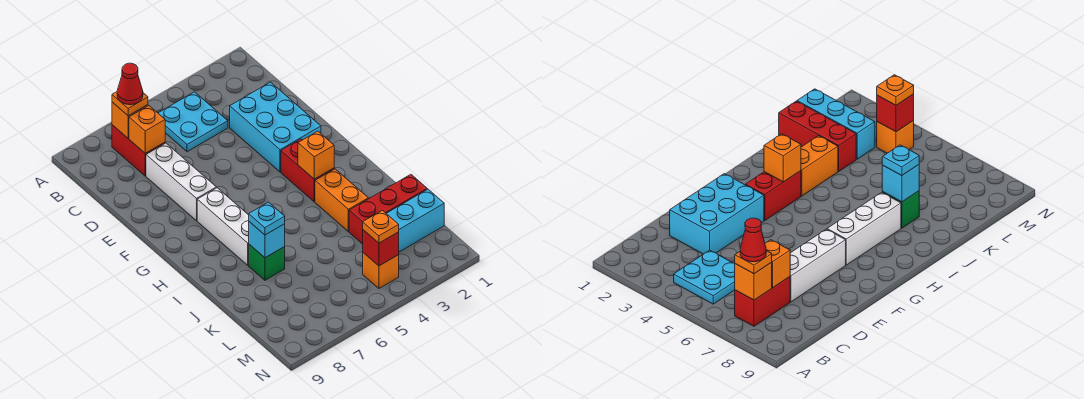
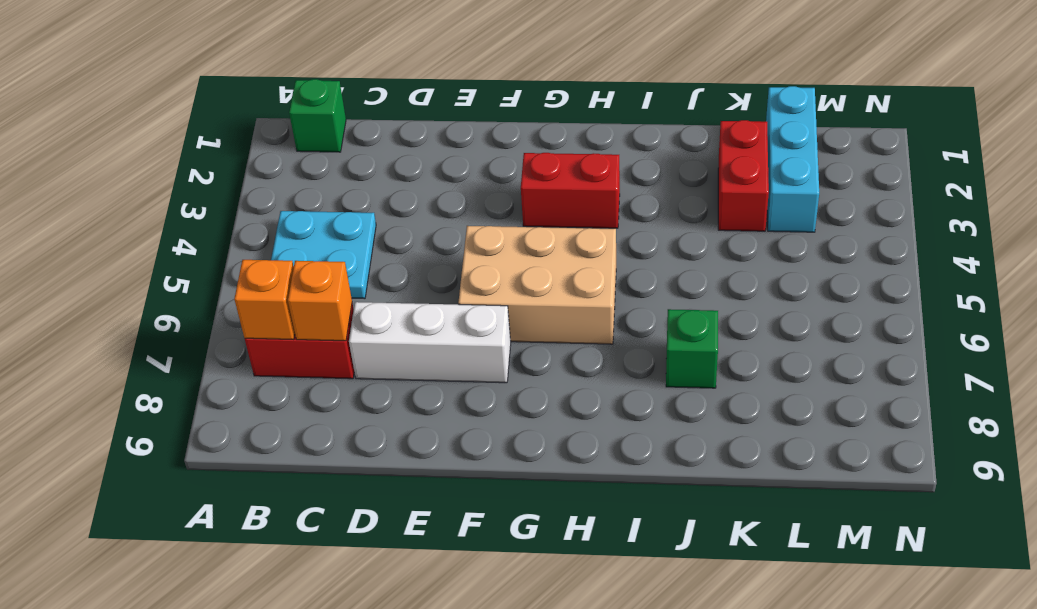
green 1x1 brick [289,79,346,152] -> none
tan 2x3 brick [458,226,616,344] -> none
red 1x2 brick [718,120,769,231] -> red 1x3 brick [349,174,427,244]
none -> cyan 2x3 brick [230,82,321,172]
none -> white 1x3 brick [197,188,249,265]
none -> orange 1x2 brick [315,169,368,232]

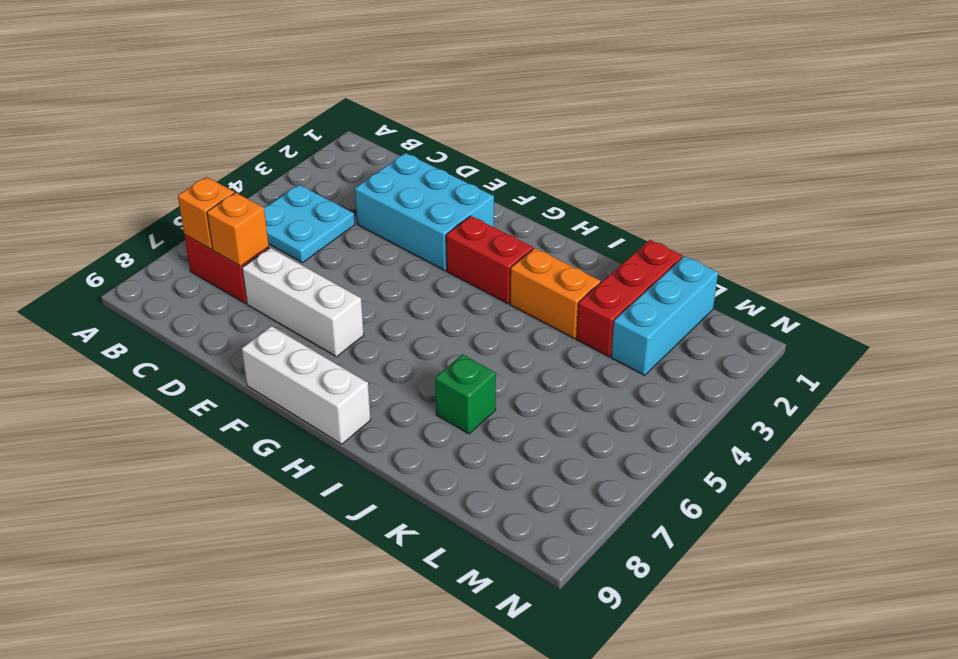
white 1x3 brick [242,326,370,444] -> white 1x3 brick moved to [197,188,249,265]
none -> orange 1x1 brick [363,253,399,288]
none -> orange 1x1 brick [298,131,334,179]
none -> cyan 1x1 brick [249,222,285,258]

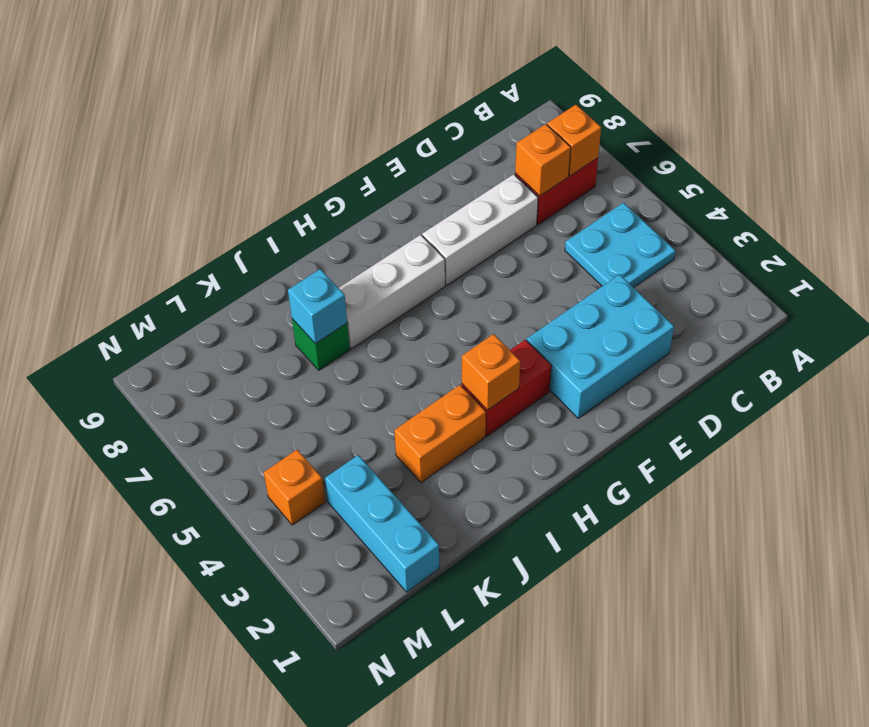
none -> red 1x3 brick [349,174,427,244]
none -> red 1x1 brick [363,230,399,266]
none -> orange 1x1 plate [112,92,148,116]

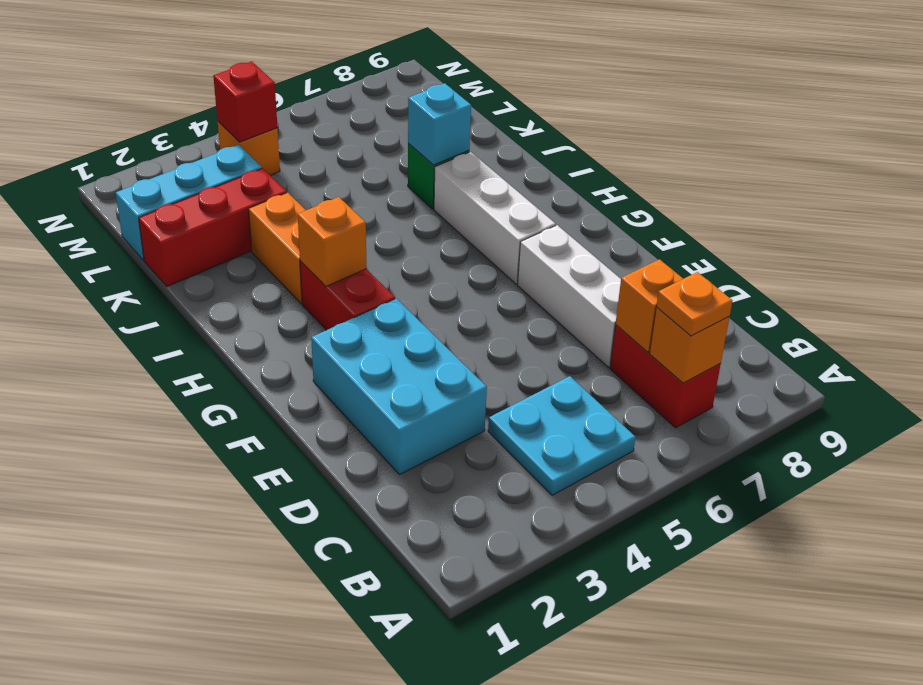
none -> cyan 1x1 plate [249,202,285,235]
none -> orange 1x1 plate [363,210,399,243]
none -> red 1x1 cone [117,63,143,105]

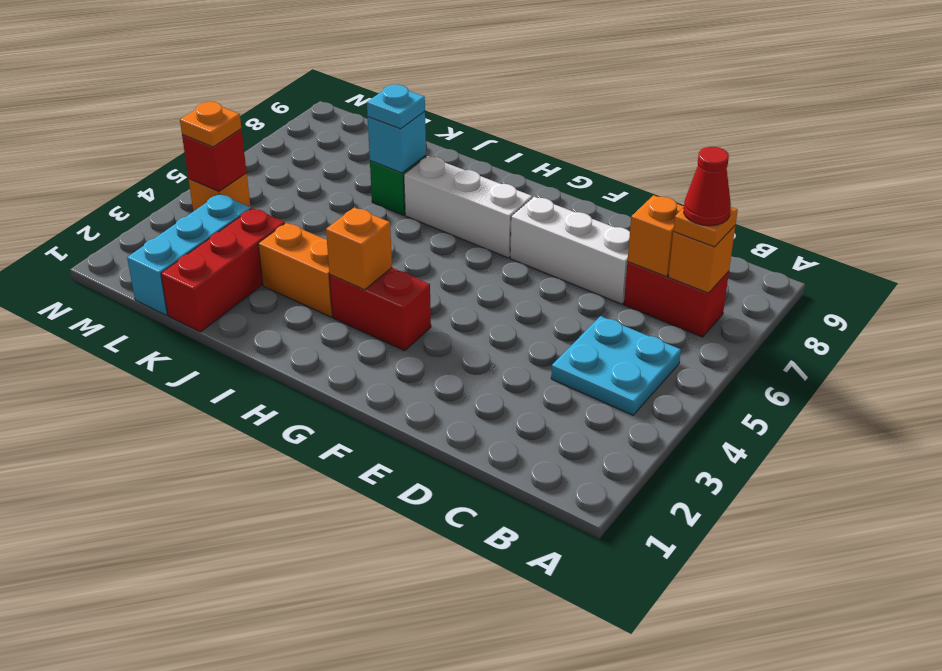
none -> cyan 2x3 brick [230,82,321,172]

